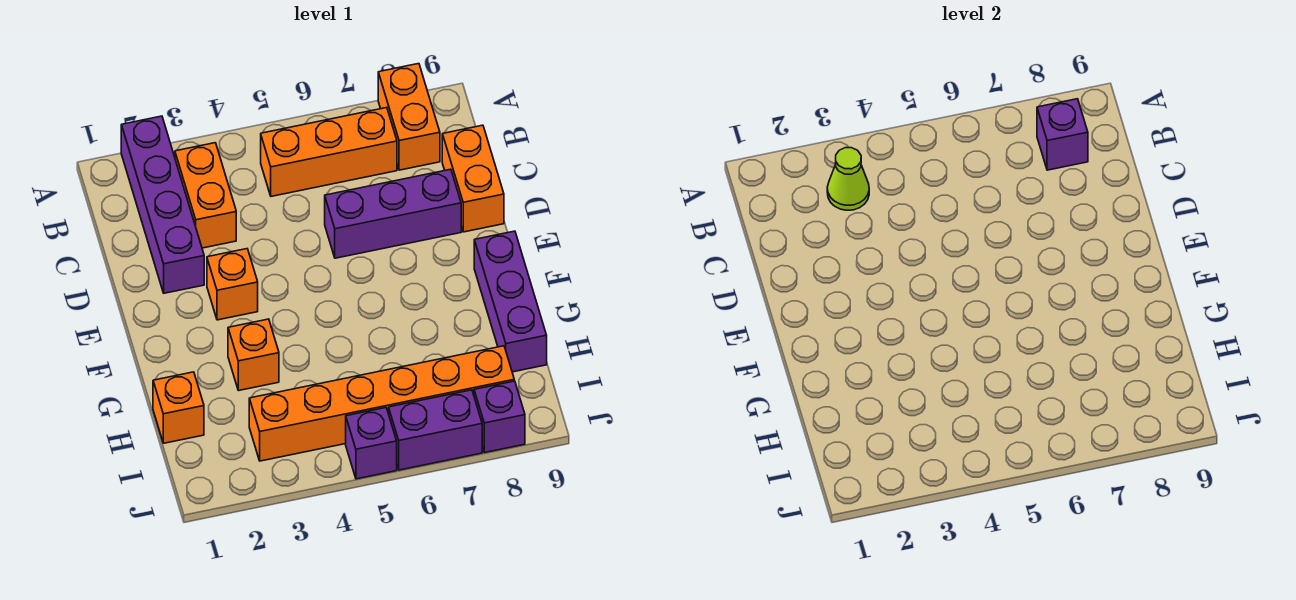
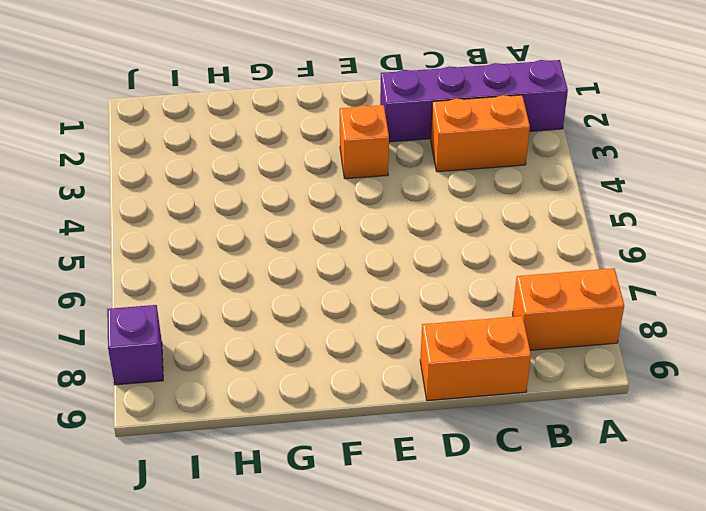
none -> orange 1x3 brick [261,108,397,196]
none -> purple 1x3 brick [325,169,461,258]
none -> purple 1x3 brick [474,231,547,372]

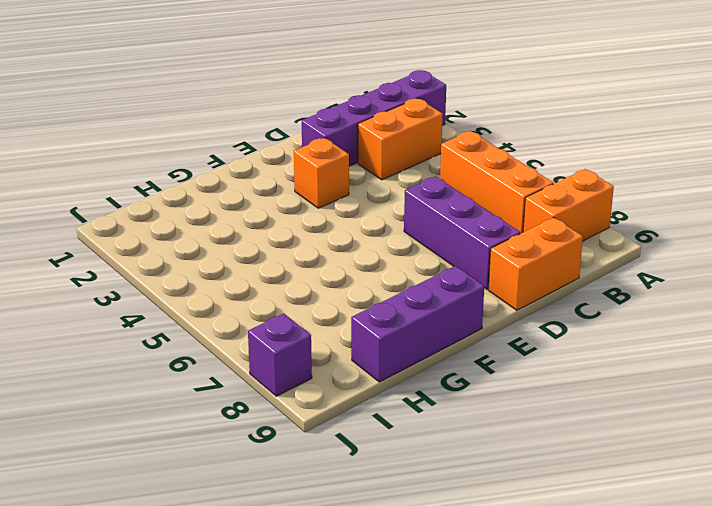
none -> orange 1x1 brick [228,319,279,391]
none -> orange 1x1 brick [153,372,204,443]
none -> orange 1x6 brick [249,346,514,461]

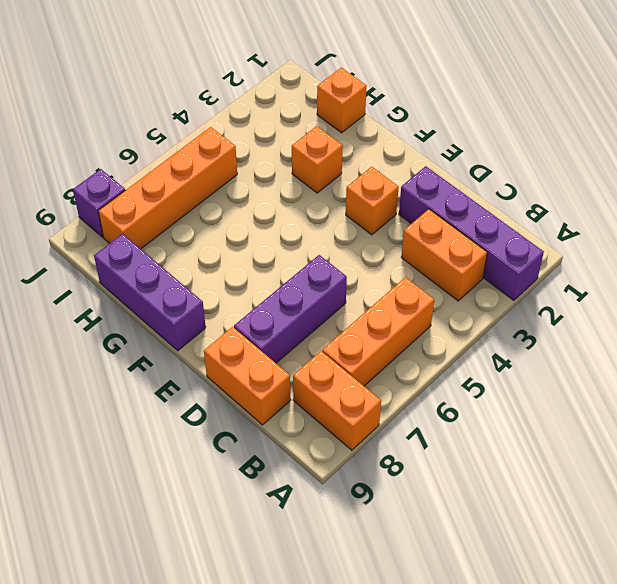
orange 1x4 brick [98,127,237,249] -> orange 1x6 brick [249,346,514,461]
none -> purple 1x1 brick [346,408,397,479]
none -> purple 1x2 brick [389,390,482,470]
none -> lime 1x1 cone [827,148,869,210]

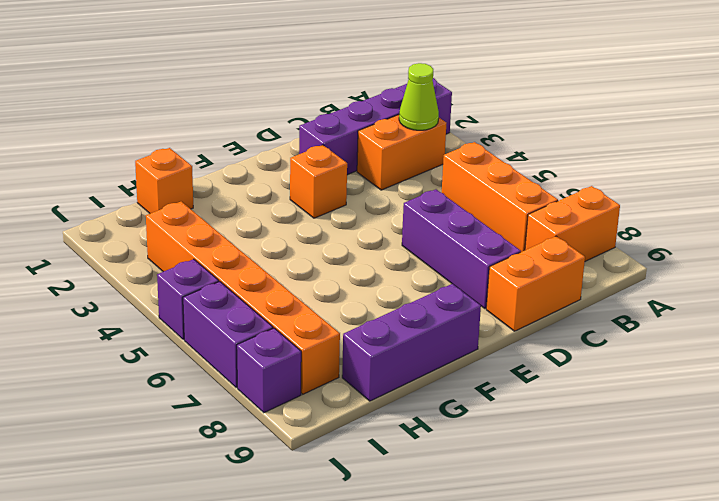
none -> orange 1x1 brick [228,319,279,391]
none -> purple 1x1 brick [1037,99,1088,170]

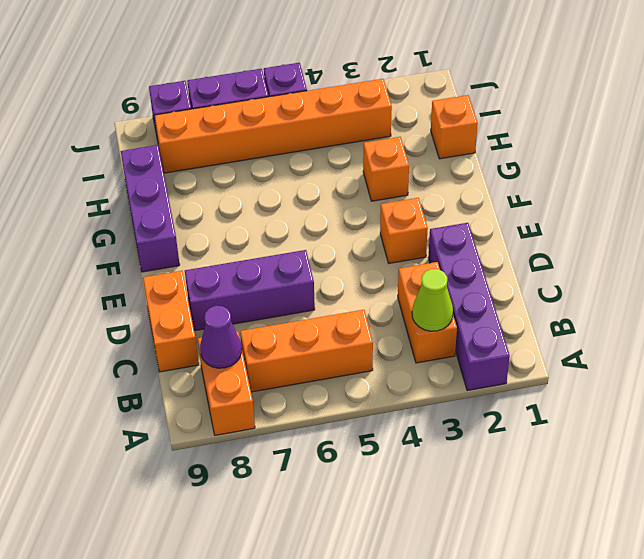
purple 1x1 cone [200,306,242,368] -> purple 1x1 brick [1037,99,1088,170]

